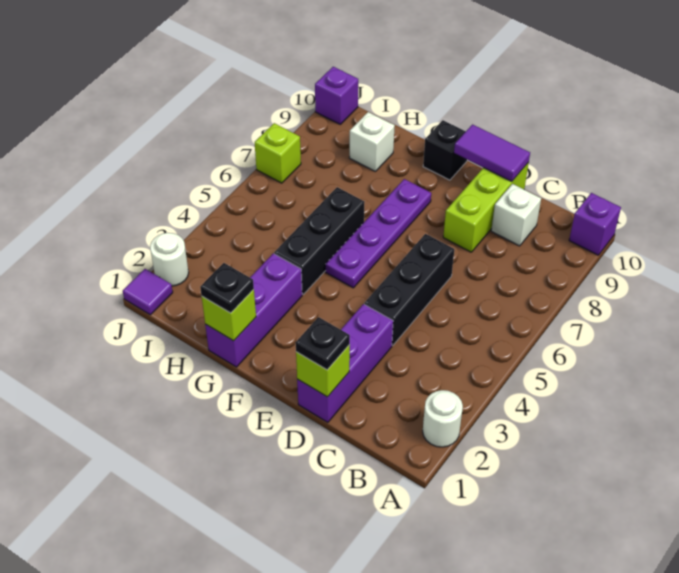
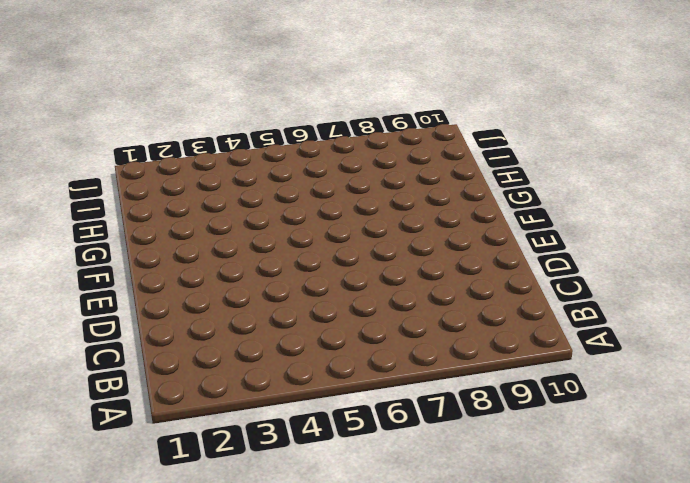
none -> white 1x1 round brick [423,390,463,447]
none -> purple 1x1 brick [569,193,621,255]
none -> white 1x1 brick [491,184,541,246]

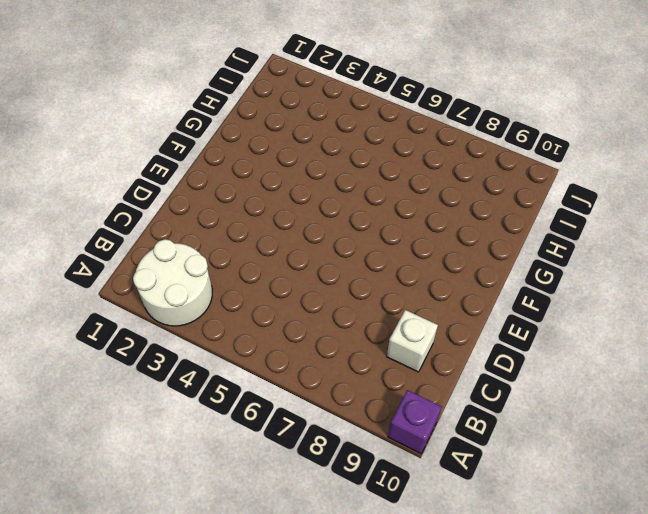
white 2x2 round brick [133,239,212,326] -> white 1x1 round brick [423,390,463,447]
none -> purple 1x3 brick [297,304,393,422]
none -> black 1x3 brick [364,234,454,346]
none -> lime 1x3 brick [443,162,529,252]

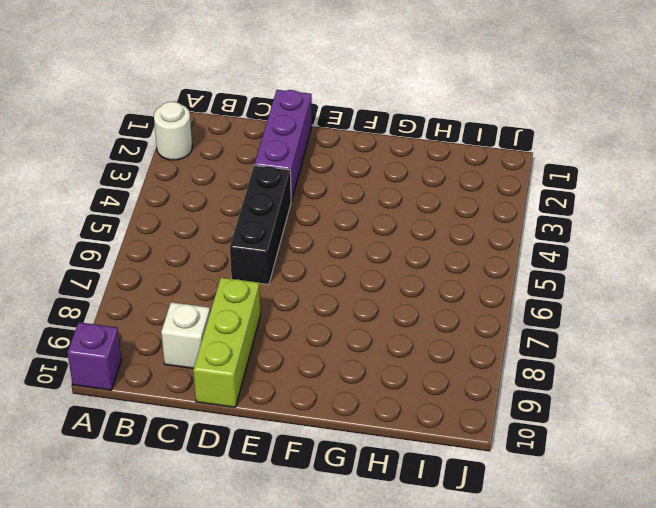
none -> purple 1x4 plate [326,179,431,288]
none -> black 1x1 brick [423,120,467,180]
none -> purple 1x3 brick [205,253,302,367]

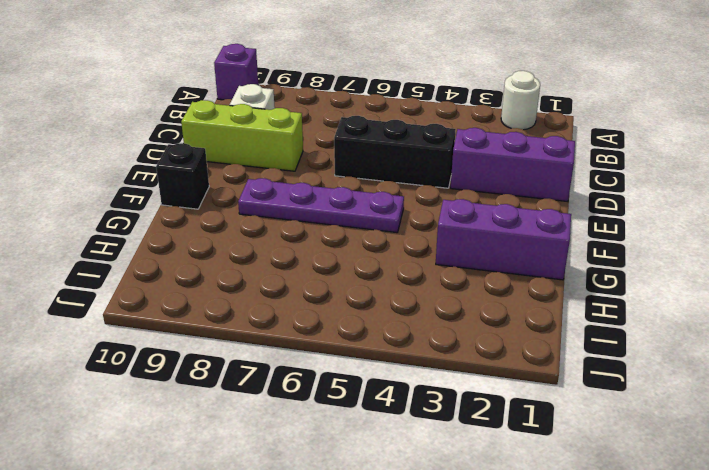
none -> black 1x3 brick [274,187,364,294]
none -> white 1x1 brick [349,112,395,172]
none -> purple 1x1 tile [123,269,173,315]

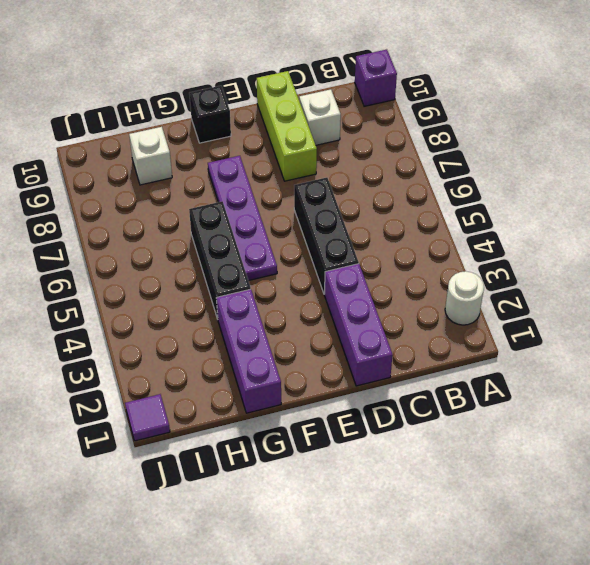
none -> white 1x1 round brick [150,233,189,286]
none -> lime 1x1 brick [255,123,301,183]
none -> purple 1x1 brick [315,67,358,124]

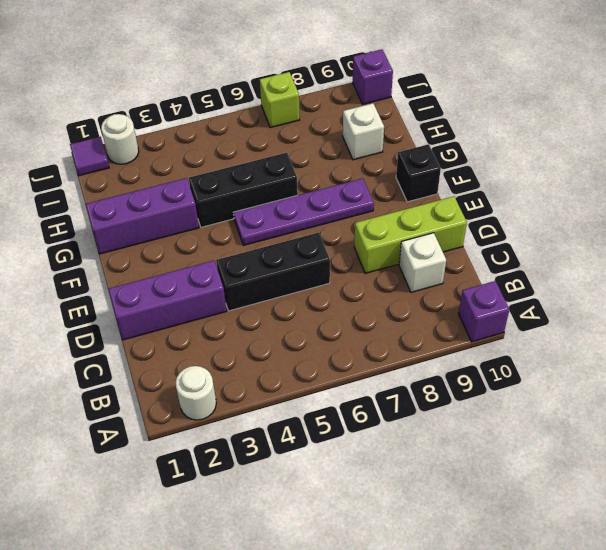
none -> lime 1x1 brick [296,345,350,397]
none -> purple 1x2 tile [454,125,530,181]
none -> lime 1x1 brick [202,289,256,341]

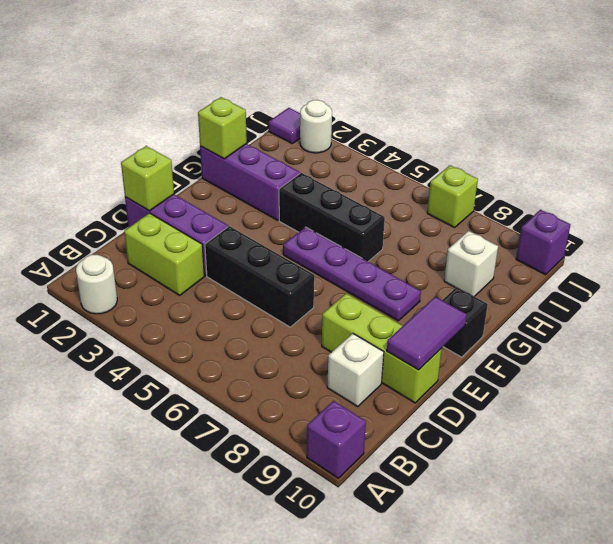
lime 1x2 brick [124,213,204,295] -> none
none -> black 1x1 plate [296,317,350,370]
none -> black 1x1 plate [200,263,254,313]

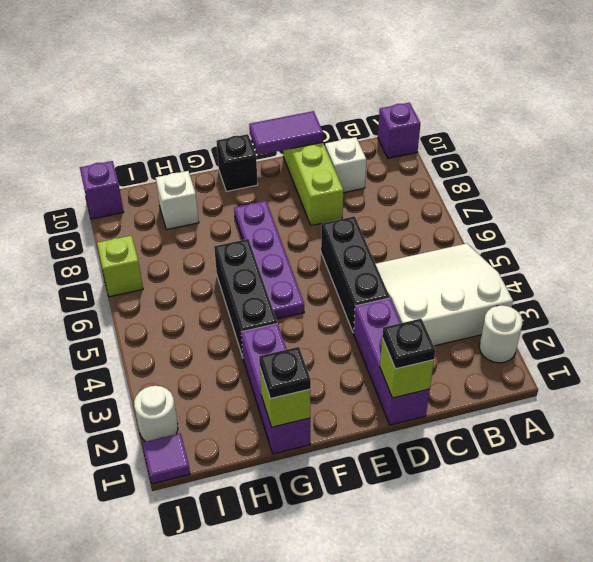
white 3x3 slope [376,243,513,346] -> none

